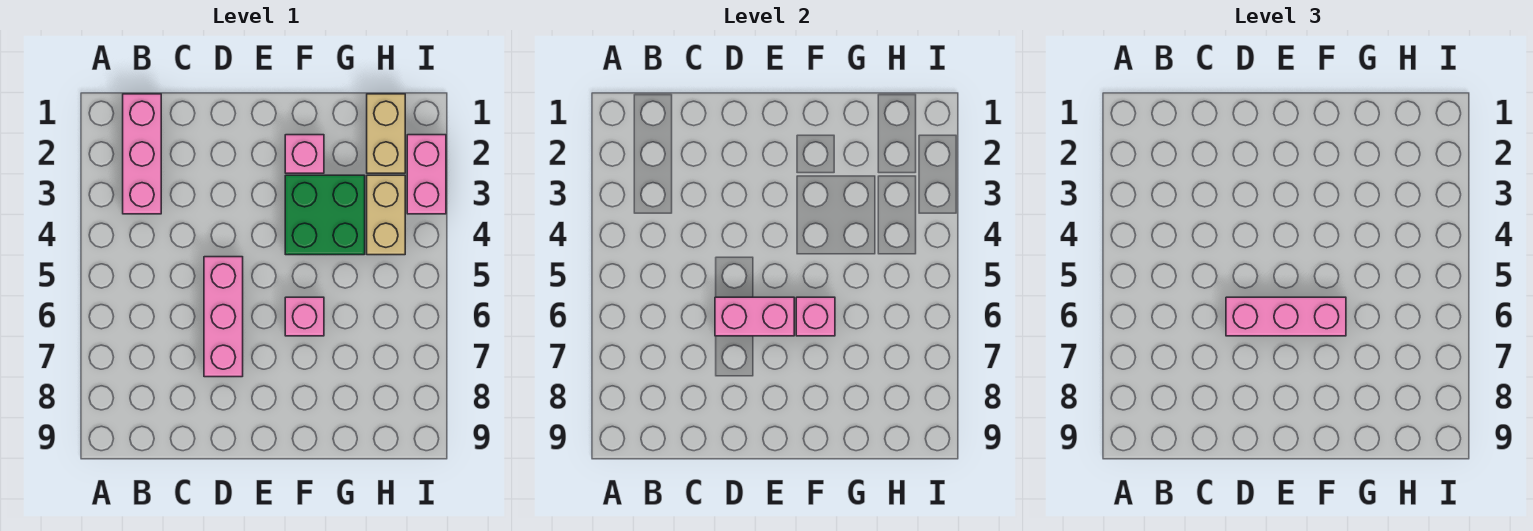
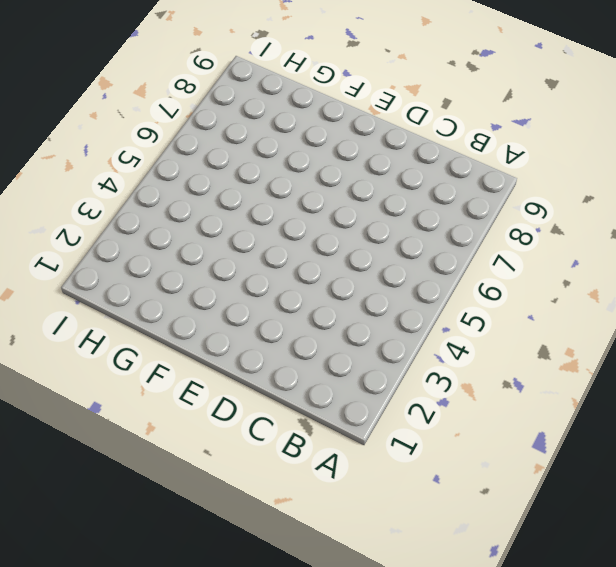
none -> pink 1x3 brick [123,94,161,214]
none -> pink 1x3 brick [204,257,243,377]

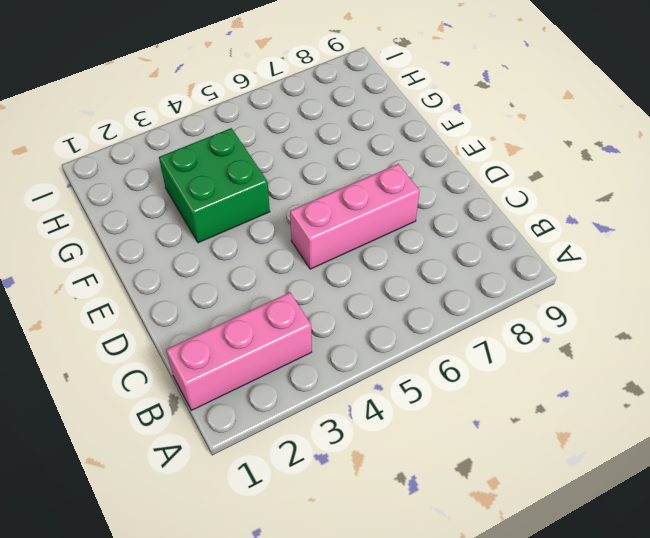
none -> pink 1x1 brick [285,135,324,173]
none -> pink 1x1 brick [285,297,324,336]

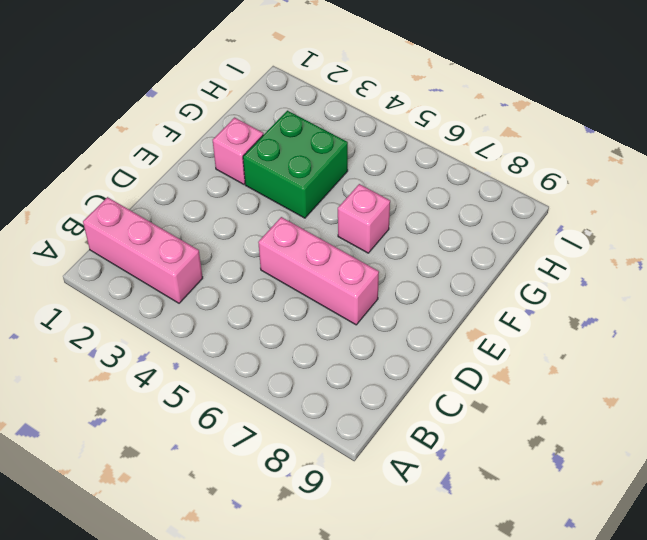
none -> tan 1x2 brick [367,94,405,173]
none -> tan 1x2 brick [367,175,405,255]

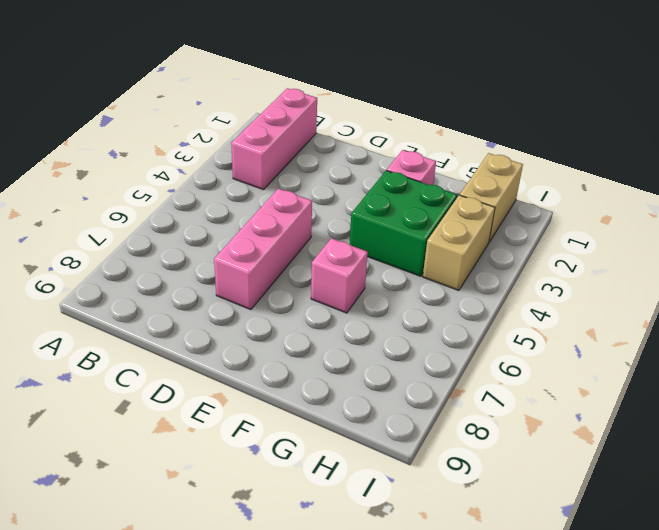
none -> pink 1x2 brick [407,135,446,214]
none -> pink 1x2 brick [715,297,794,336]

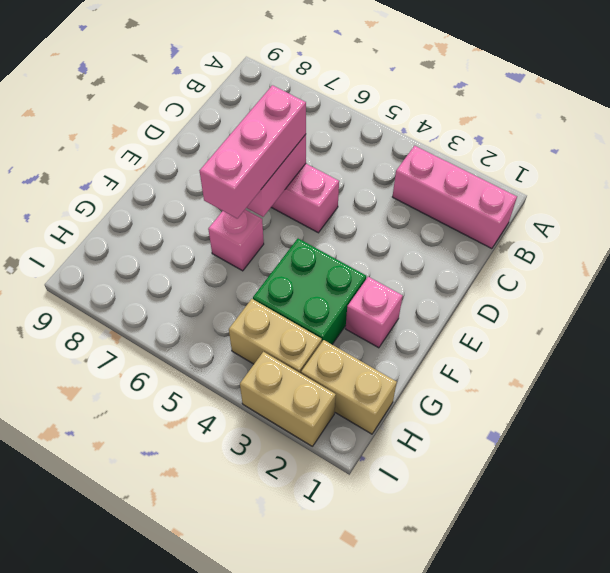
tan 1x2 brick [240,352,336,447] -> pink 1x2 brick [407,135,446,214]
none -> pink 1x1 brick [796,297,835,336]

